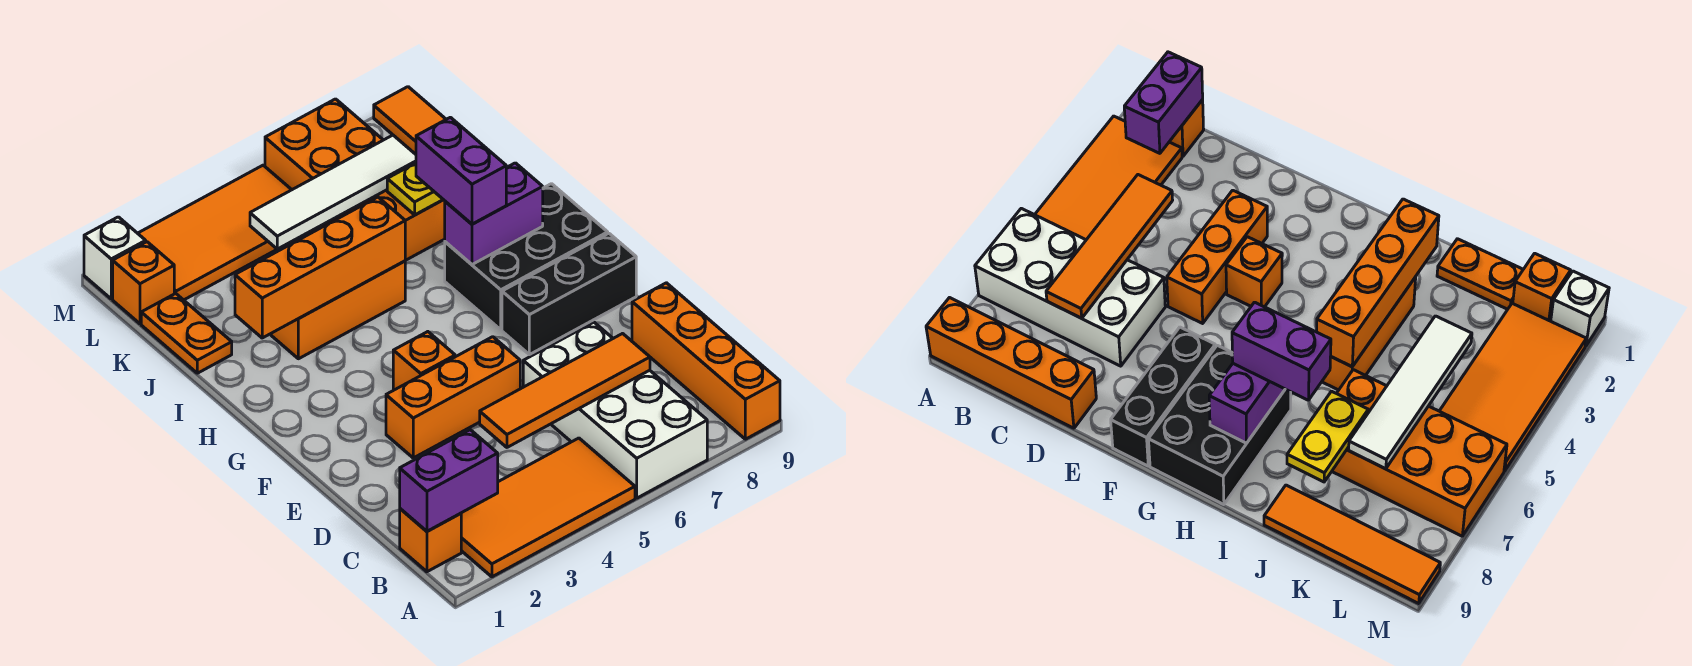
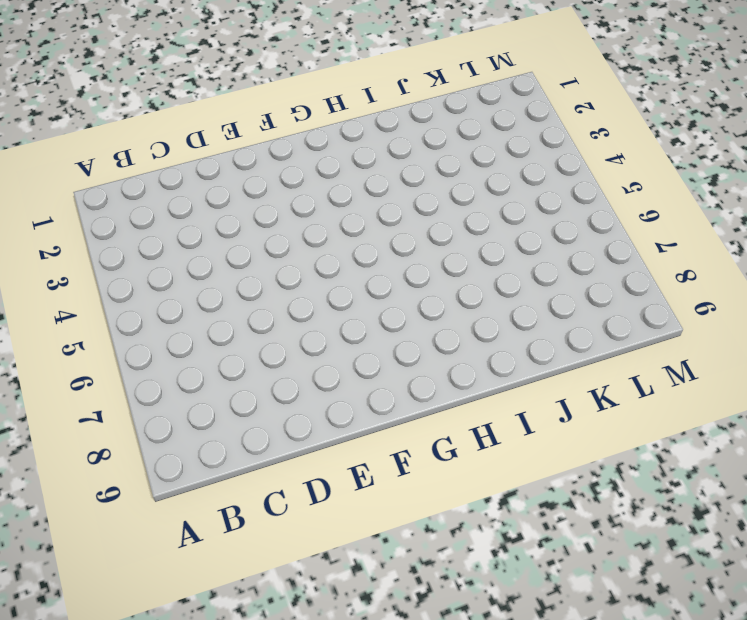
none -> orange 2x4 tile [461,438,635,577]
none -> white 2x4 brick [523,322,707,498]
none -> orange 1x4 brick [632,283,780,439]

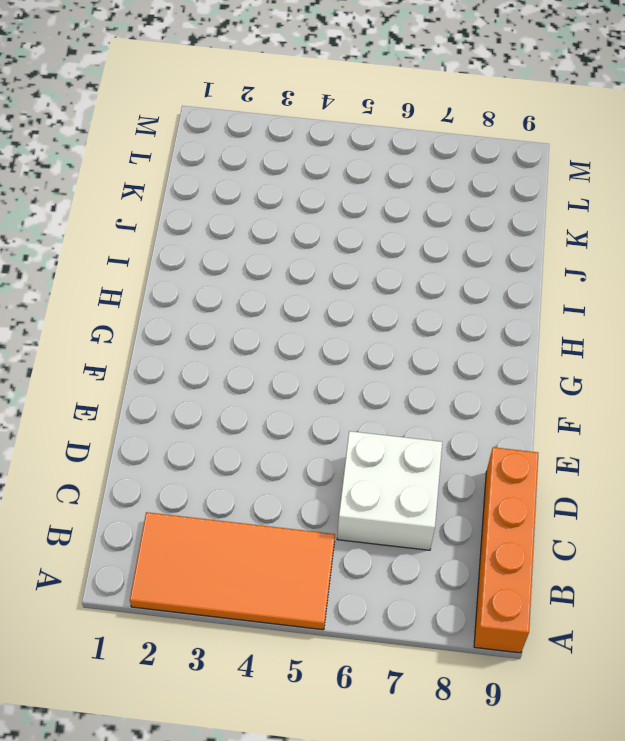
white 2x2 brick [337,431,442,550] -> white 2x4 brick [523,322,707,498]
none -> orange 1x1 brick [400,509,461,572]
none -> orange 1x3 brick [386,337,520,458]
none -> orange 1x1 brick [393,332,455,390]

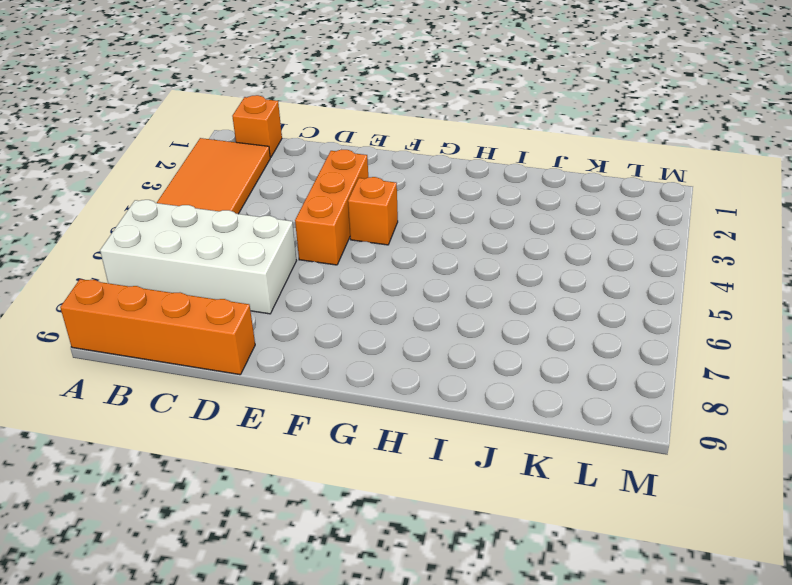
none -> black 1x3 brick [502,233,636,355]
none -> black 2x3 brick [445,184,608,330]
none -> orange 1x3 brick [271,261,405,359]

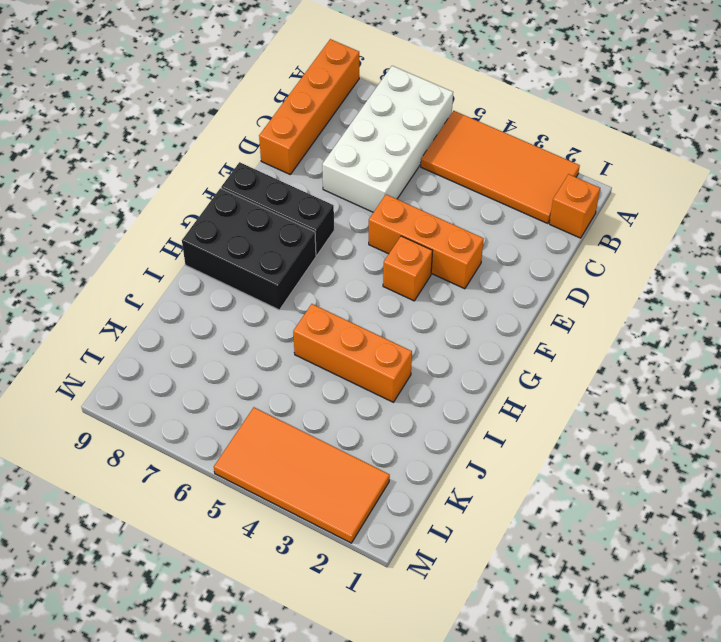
none -> orange 1x2 plate [141,293,232,373]
none -> orange 2x4 brick [265,99,445,260]
none -> orange 1x4 tile [374,87,446,154]

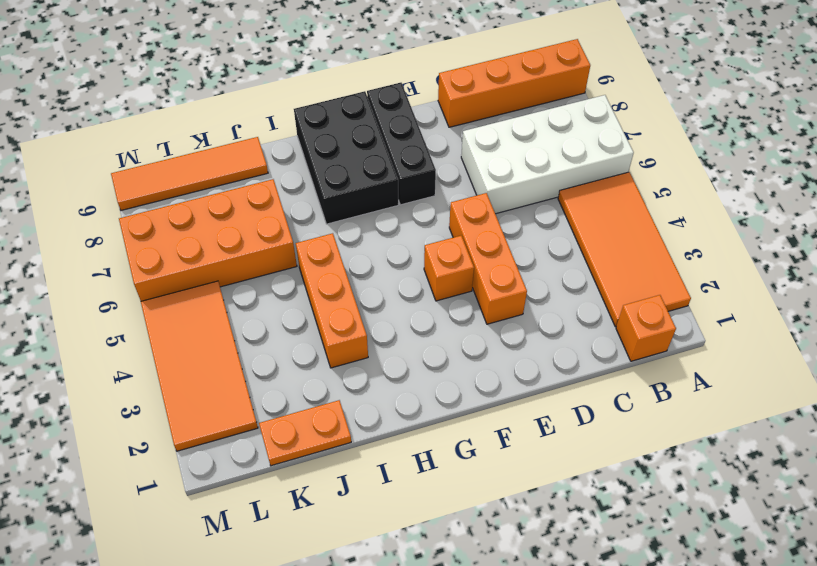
none -> orange 1x1 brick [113,242,174,324]
none -> white 1x1 brick [84,217,146,299]
none -> purple 1x2 brick [400,430,498,531]

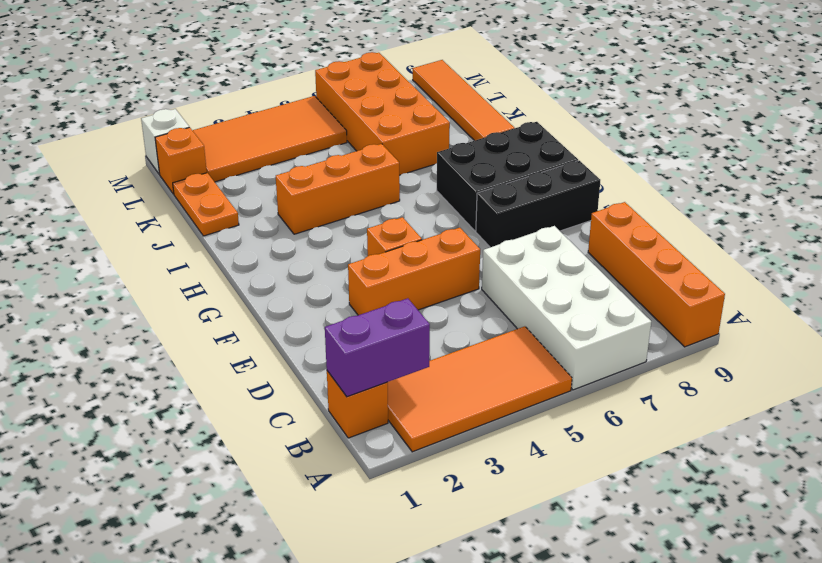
none -> orange 1x4 tile [480,334,650,447]
none -> purple 1x2 brick [445,163,543,264]
none -> orange 1x4 brick [235,197,405,338]

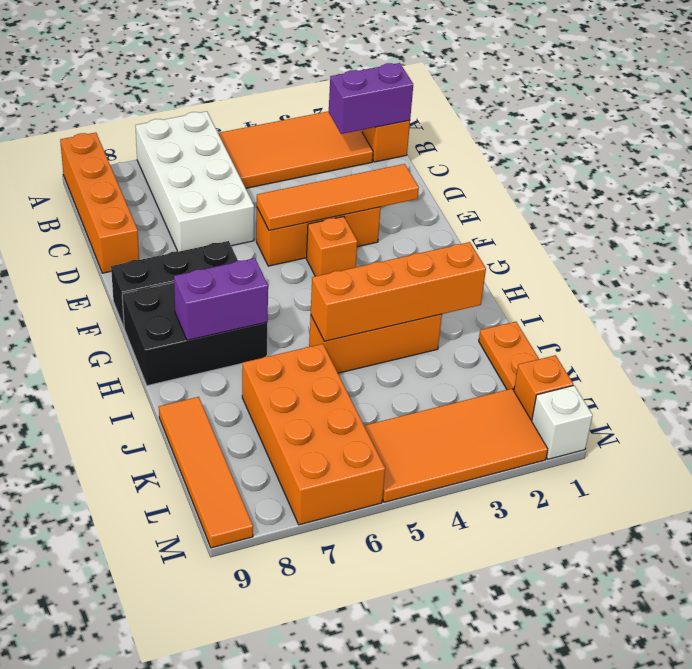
orange 1x4 tile [257,164,419,230] -> orange 1x4 tile moved to [480,334,650,447]
none -> yellow 1x2 plate [387,163,443,215]
none -> white 1x4 tile [250,135,416,249]
none -> purple 1x2 brick [416,117,506,224]

